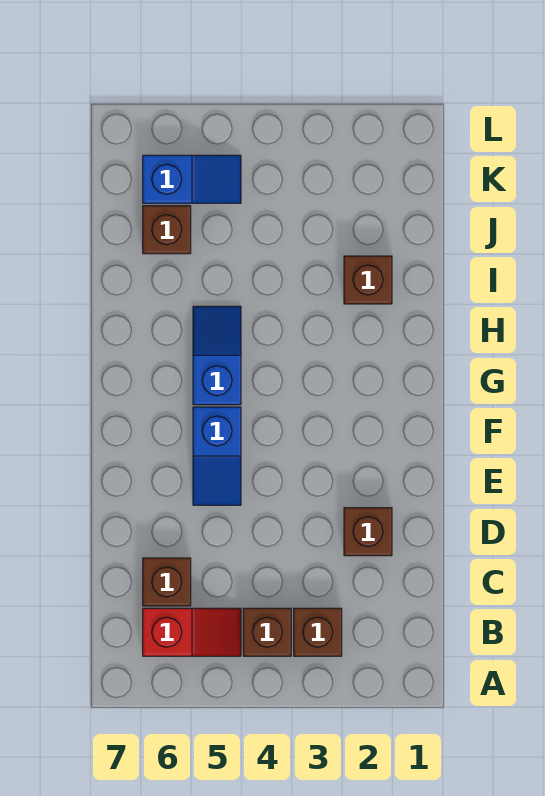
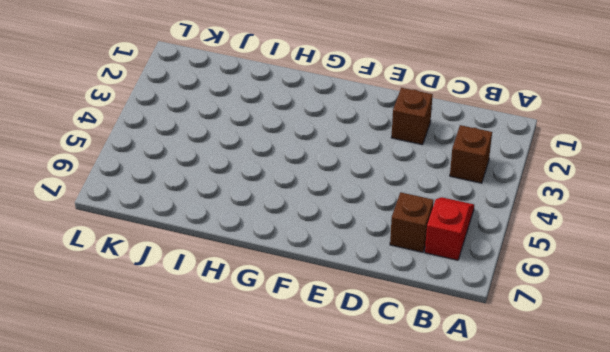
none -> brown 1x1 brick [243,608,291,656]
none -> blue 1x2 slope [193,407,241,505]

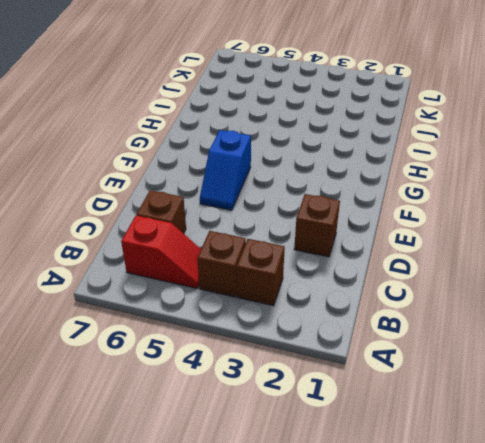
none -> blue 1x2 slope [193,306,241,405]
none -> brown 1x1 brick [344,256,392,304]

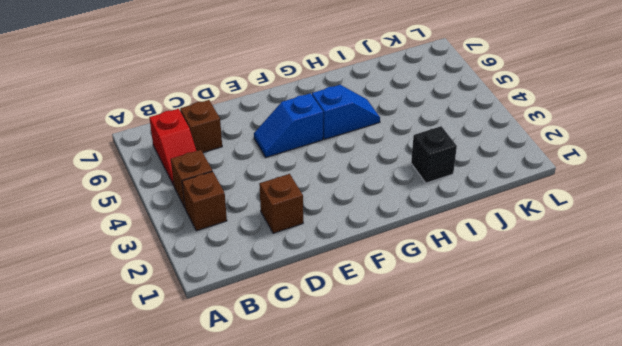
black 1x1 brick [411,126,457,183] -> brown 1x1 brick [344,256,392,304]
none -> brown 1x1 brick [143,206,191,254]
none -> blue 1x2 slope [143,155,241,203]

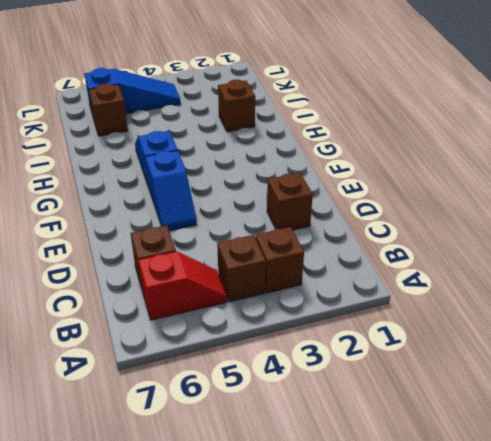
blue 1x3 slope [85,68,181,115] -> blue 1x2 slope [143,155,241,203]

